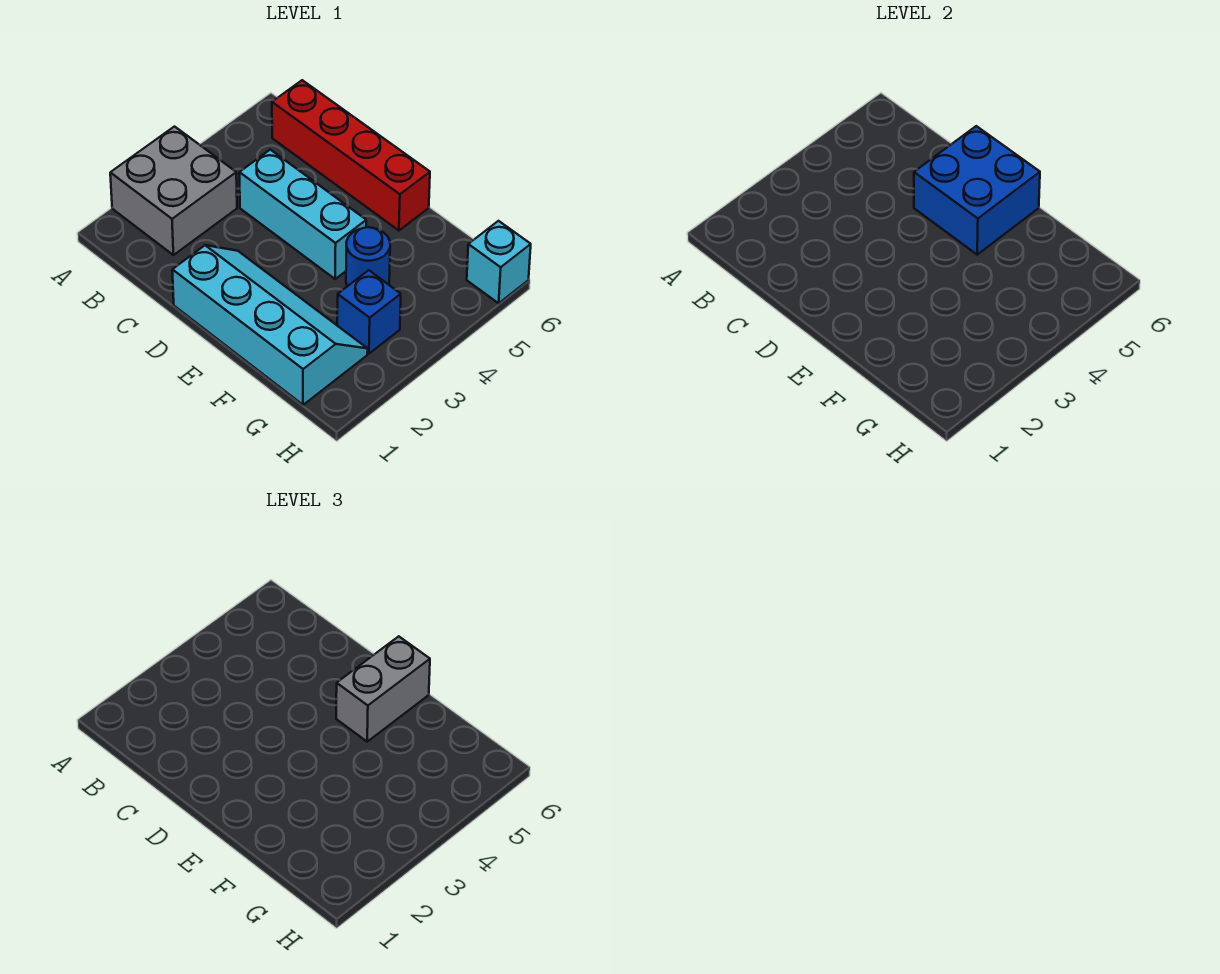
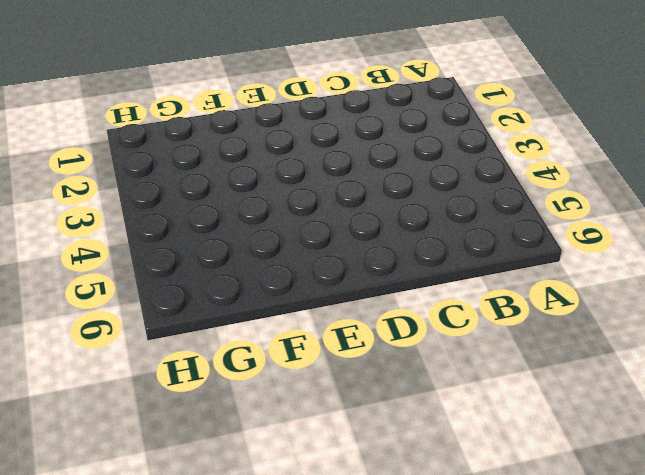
none -> grey 2x2 brick [110,127,237,255]
none -> red 1x4 brick [272,80,430,230]

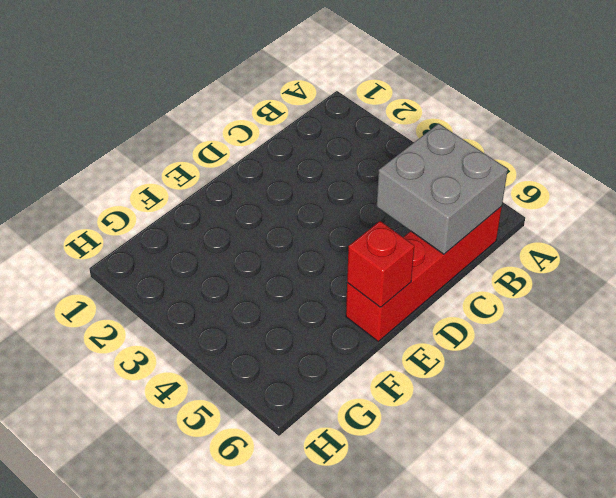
grey 2x2 brick [377,124,508,254] -> grey 2x2 brick moved to [110,127,237,255]
red 1x1 brick [347,221,414,307] -> blue 2x2 brick [914,126,1040,255]
none -> cyan 1x3 brick [239,150,366,279]
none -> cyan 2x4 slope [172,245,368,405]

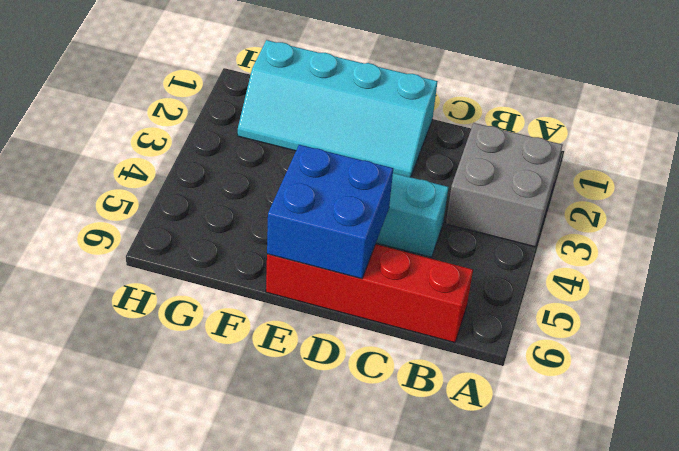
none -> blue 1x1 round brick [346,227,390,286]
none -> blue 1x1 brick [337,270,401,353]

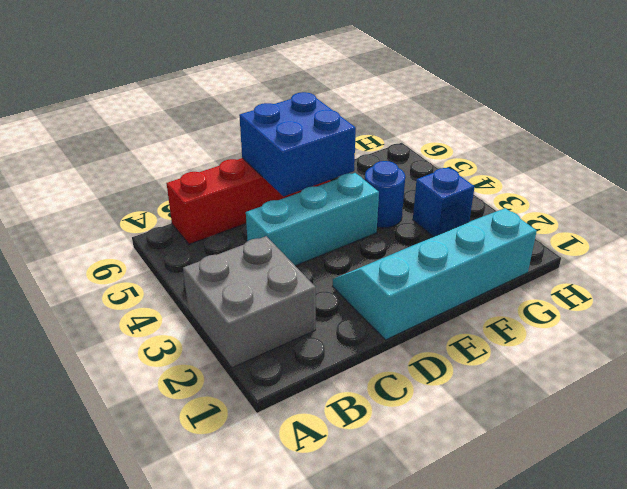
none -> cyan 1x1 brick [467,221,531,303]
none -> grey 1x2 brick [336,636,430,742]

